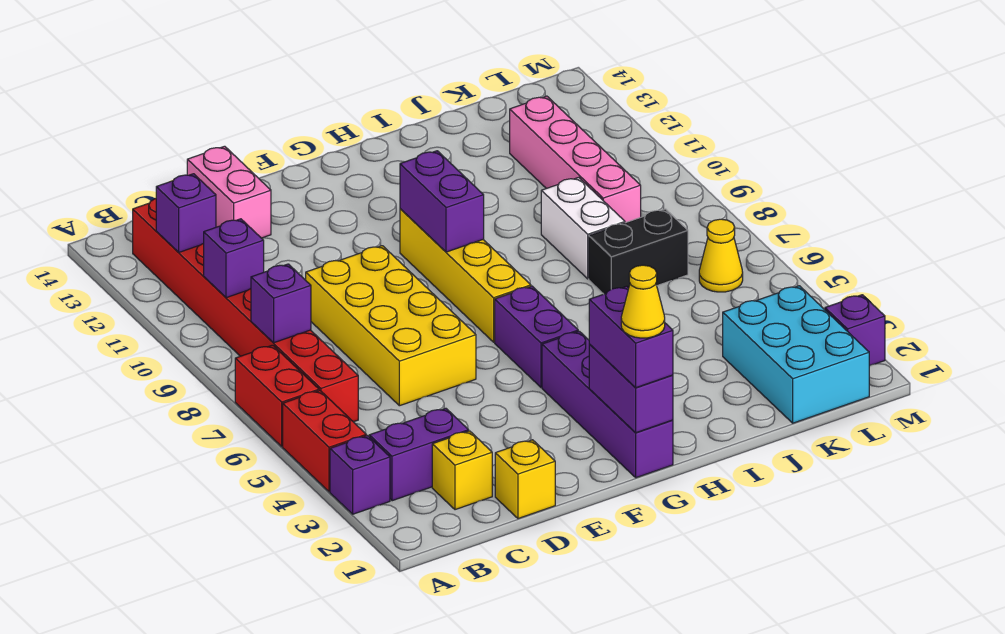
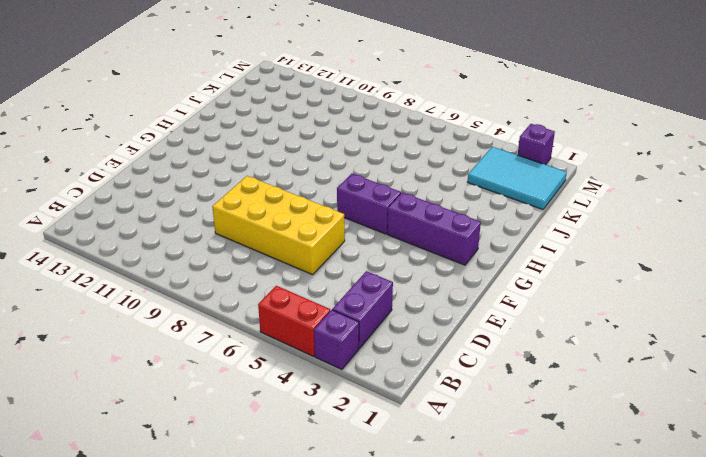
purple 1x3 brick [387,192,481,265] -> purple 1x4 brick [542,331,673,478]
cyan 2x3 tile [468,147,567,210] -> cyan 2x3 brick [723,286,869,423]
none -> red 1x2 brick [235,345,319,446]
none -> red 1x8 brick [133,199,358,422]
none -> yellow 1x1 brick [432,431,492,510]

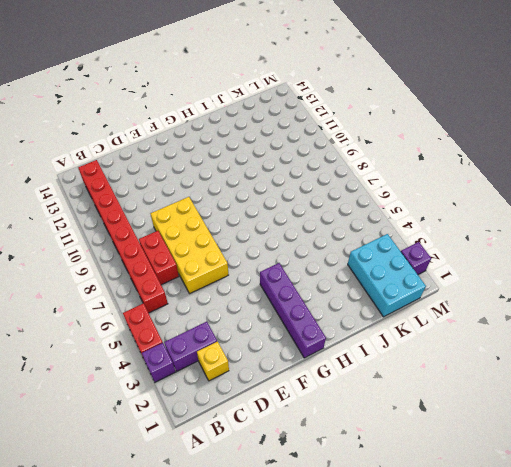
red 1x2 brick [139,231,179,285] -> red 1x2 brick moved to [235,345,319,446]
none -> yellow 1x1 brick [495,440,555,519]
none -> pink 1x2 brick [187,146,271,238]
none -> purple 1x2 brick [495,286,578,387]

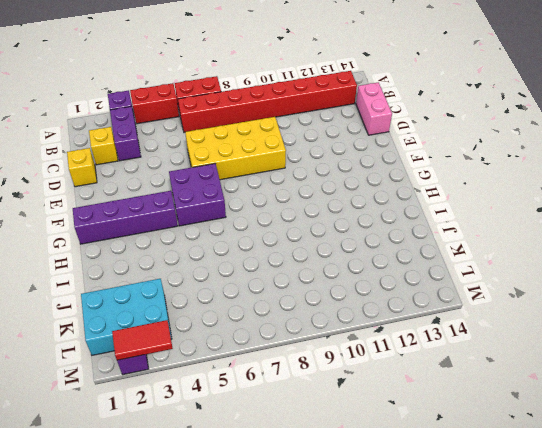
pink 1x2 brick [356,82,392,135] -> pink 1x2 brick turned to [187,146,271,238]
purple 2x2 brick [169,164,226,226] -> purple 1x2 brick [495,286,578,387]
red 1x2 tile [112,320,173,360] -> none
none -> yellow 1x4 brick [400,209,531,342]
none -> black 1x2 brick [589,209,688,294]
none -> white 1x2 brick [541,177,625,279]

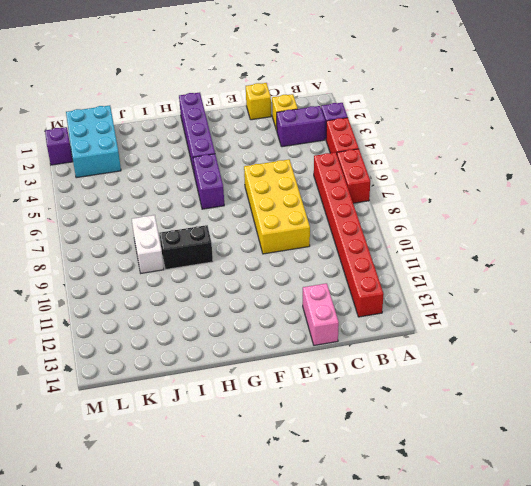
black 1x2 brick [160,225,213,270] -> black 1x2 brick moved to [589,209,688,294]
none -> yellow 1x4 brick [400,209,531,342]
none -> pink 1x4 brick [510,96,641,223]
none -> yellow 1x1 cone [699,219,743,292]

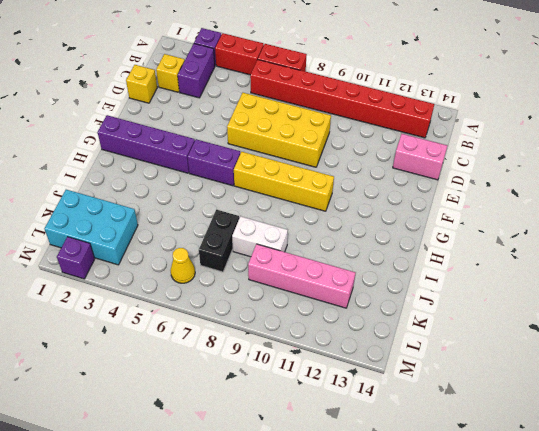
none -> purple 1x1 brick [251,264,311,343]
none -> purple 1x1 brick [204,219,264,298]
none -> purple 1x1 brick [156,174,216,252]

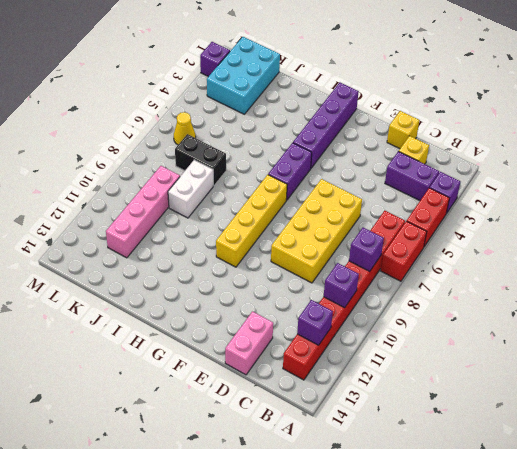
none -> purple 1x2 brick [589,345,673,433]
none -> purple 1x2 brick [400,151,484,252]
none -> purple 1x2 brick [589,286,673,388]

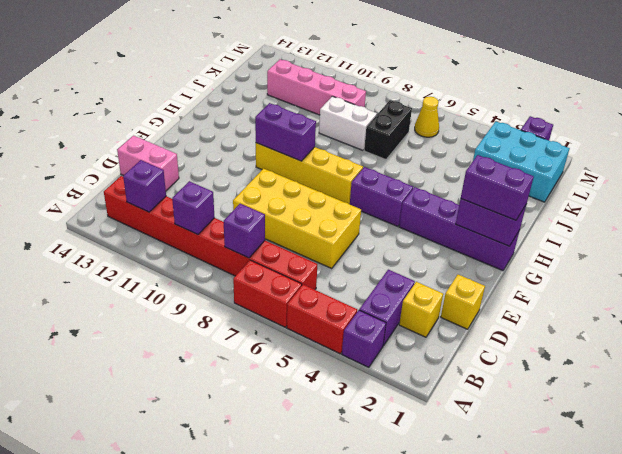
none -> yellow 1x1 cone [621,265,665,338]

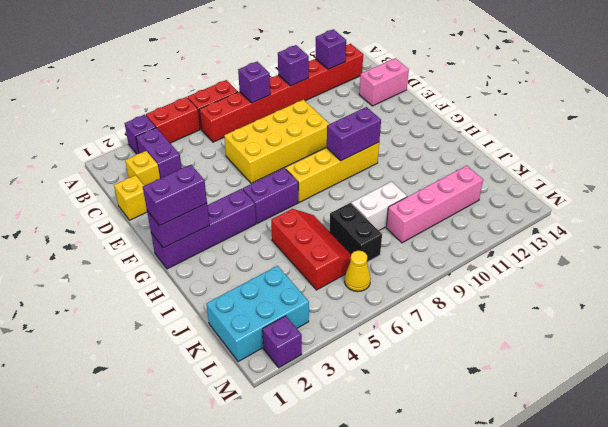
red 2x3 slope [271,209,351,290] -> none
none -> yellow 1x1 cone [621,265,665,338]

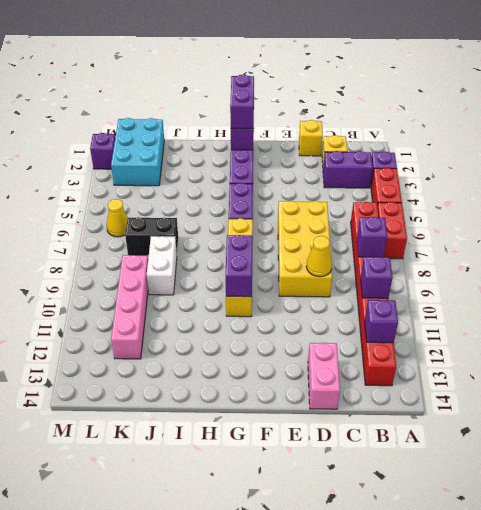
yellow 1x1 cone [306,236,332,277] -> yellow 1x1 cone moved to [621,265,665,338]

